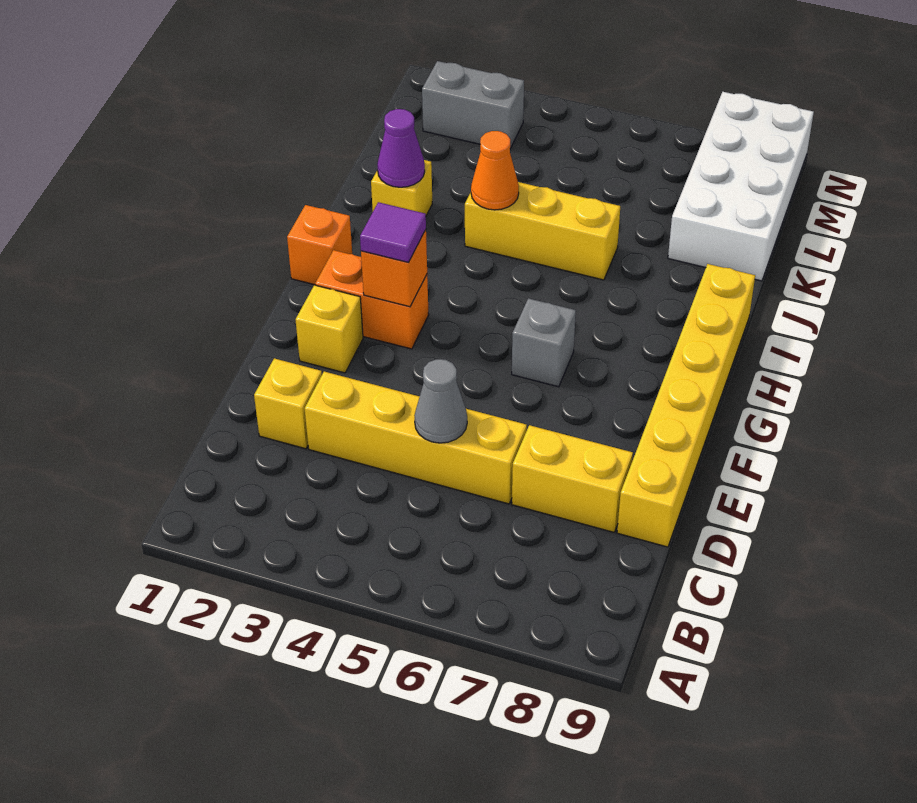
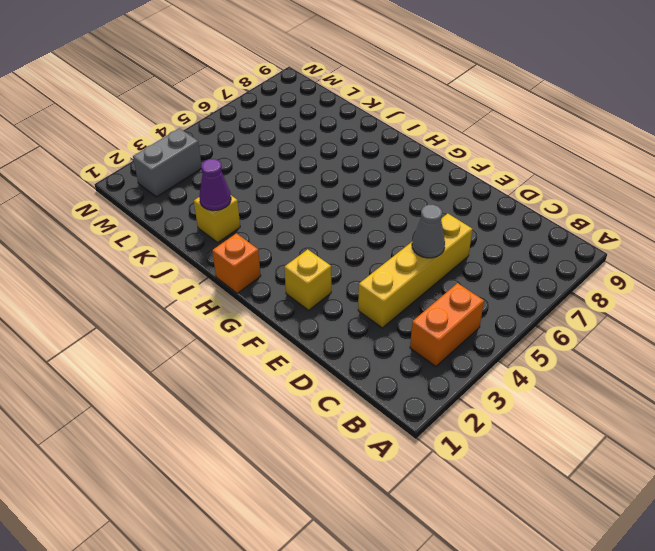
orange 1x2 brick [410,283,484,366] -> orange 1x2 brick moved to [315,250,429,349]
none -> yellow 1x1 brick [254,358,322,449]
none -> yellow 1x2 brick [512,425,633,532]
none -> yellow 1x6 brick [617,264,755,547]

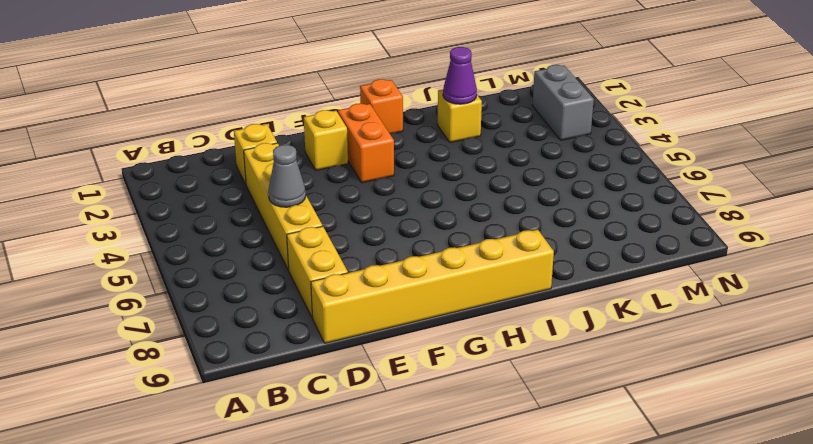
none -> grey 1x1 brick [512,298,576,387]
none -> yellow 1x3 brick [465,182,620,280]
none -> white 2x4 brick [668,92,814,281]

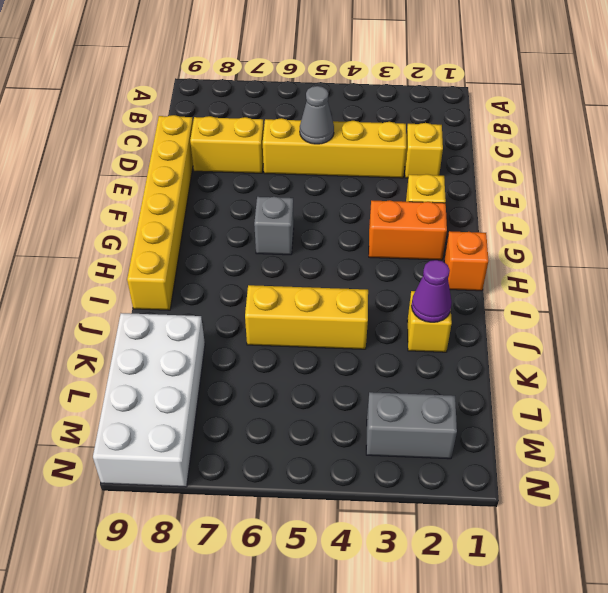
none -> orange 1x1 brick [361,230,427,307]
none -> orange 1x1 cone [471,131,519,210]
none -> purple 1x1 tile [360,202,426,262]

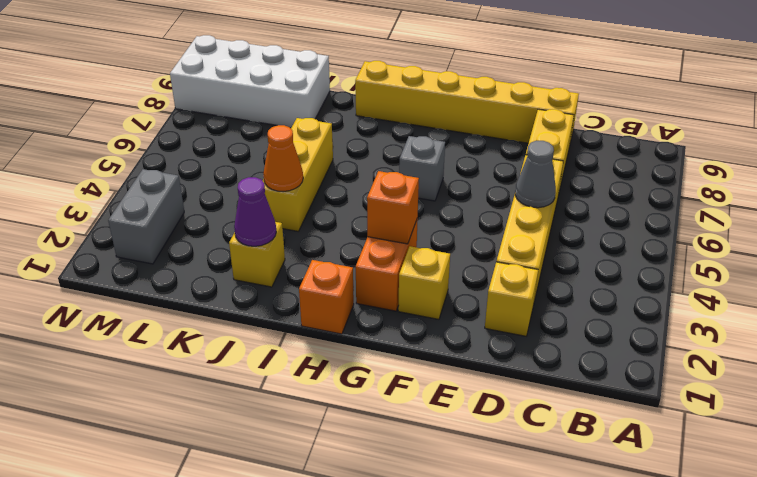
none -> purple 1x1 tile [360,202,426,262]

